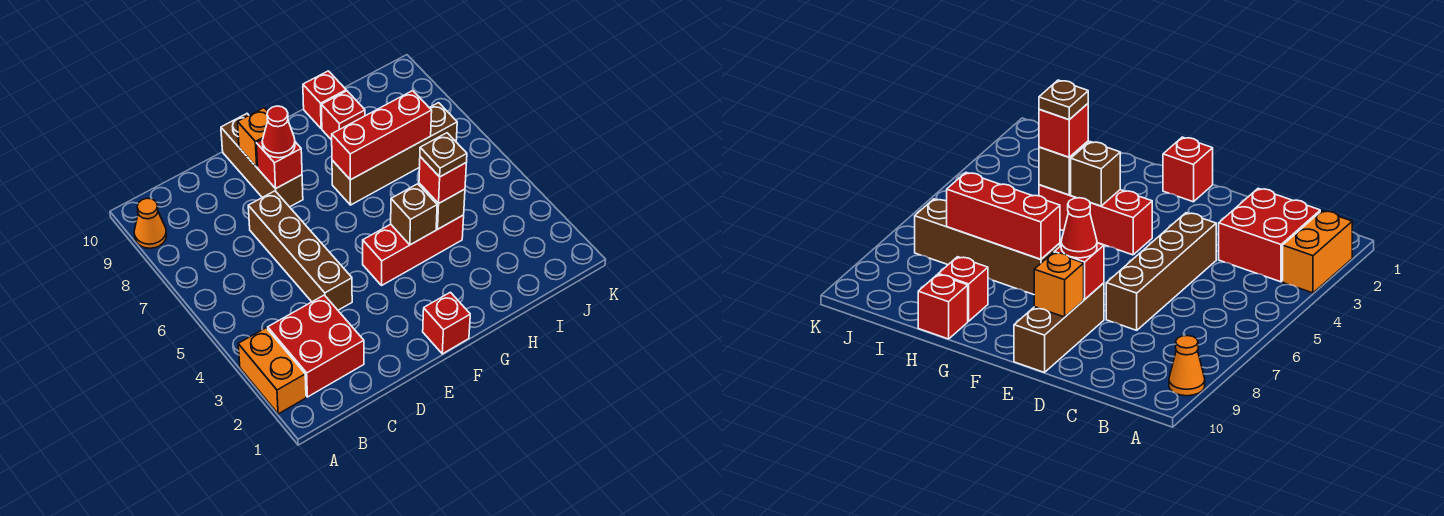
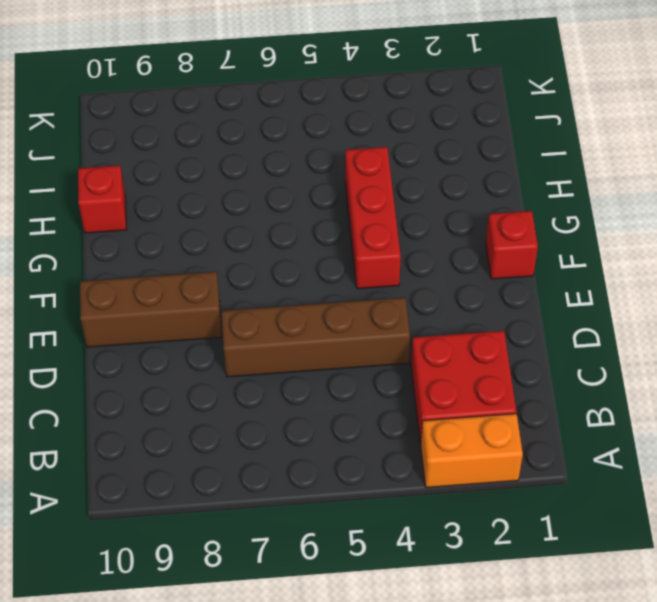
none -> orange 1x1 cone [134,198,167,248]
none -> brown 1x4 brick [332,103,457,205]
none -> red 1x1 brick [321,91,365,140]

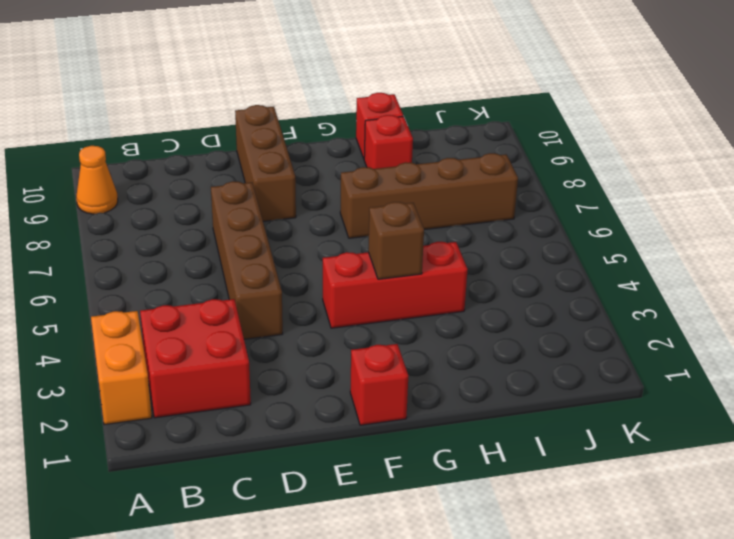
none -> red 1x1 brick [256,139,302,189]
none -> orange 1x1 brick [238,108,268,167]
none -> red 1x3 brick [332,91,432,180]

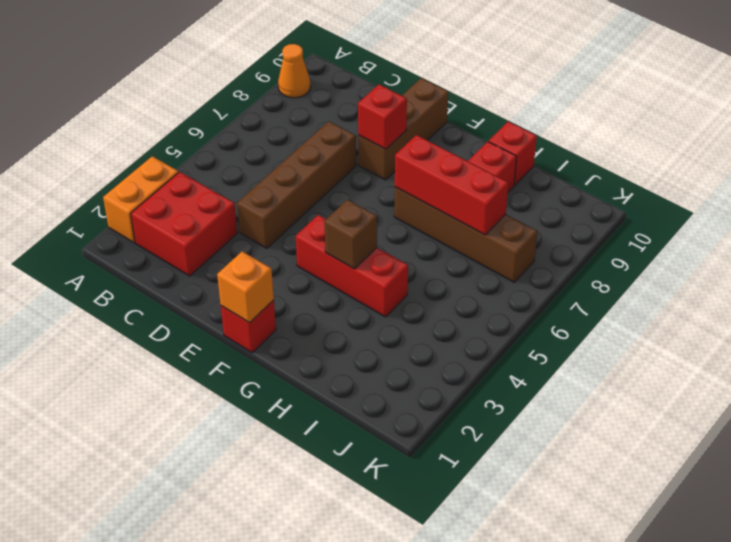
orange 1x1 brick [217,251,274,323] -> orange 1x1 brick moved to [238,108,268,167]
none -> brown 1x1 brick [419,183,465,229]
none -> red 1x1 cone [262,106,295,158]
none -> red 1x1 brick [419,157,467,203]

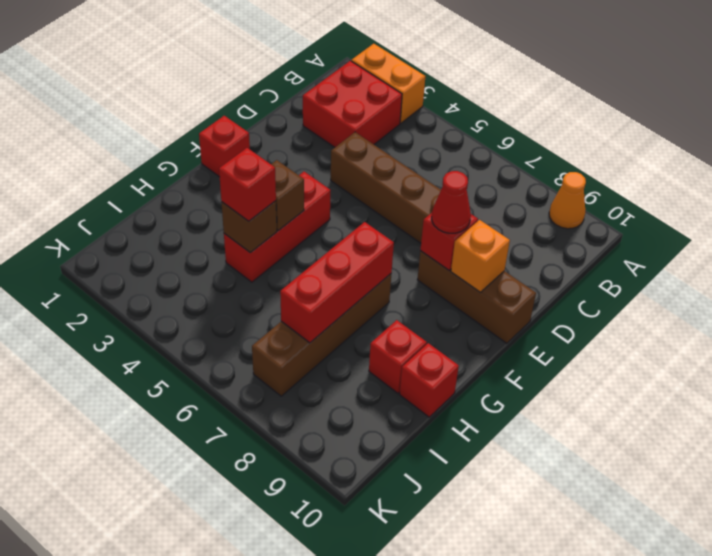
none -> brown 1x1 plate [420,133,467,177]

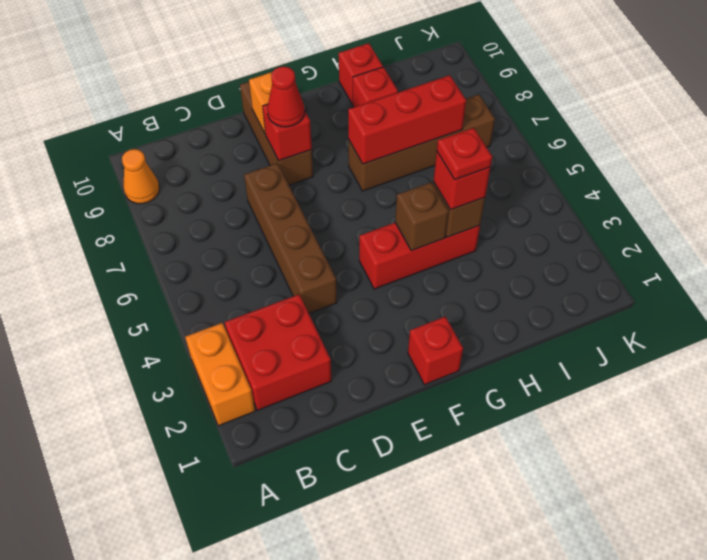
red 1x1 plate [437,128,492,180] -> brown 1x1 plate [420,133,467,177]

